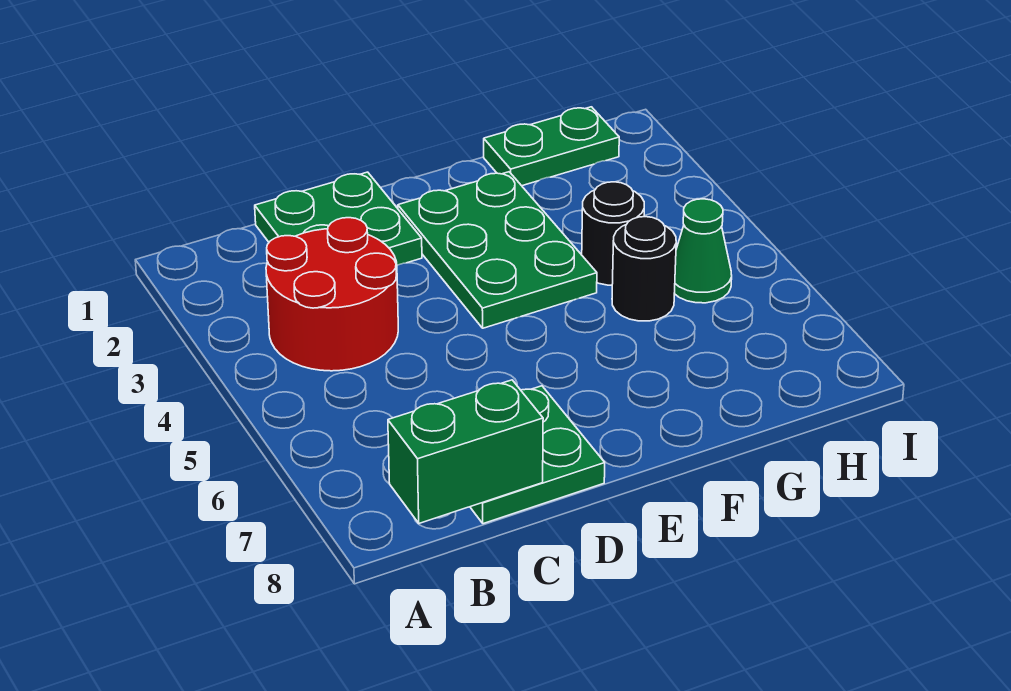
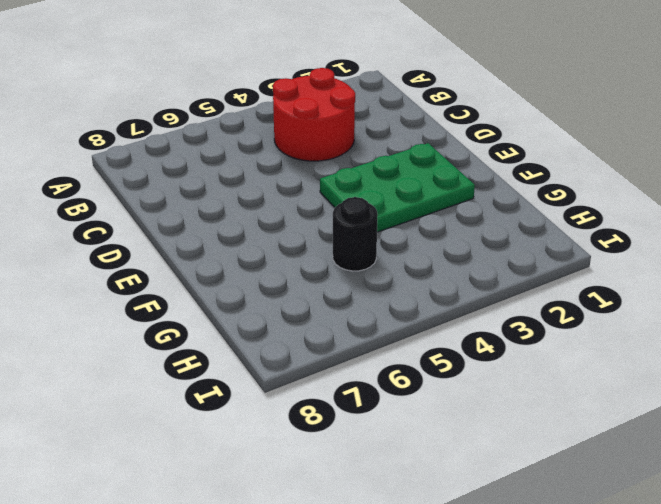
none -> green 2x2 plate [255,172,422,265]
none -> green 2x2 plate [470,386,605,524]

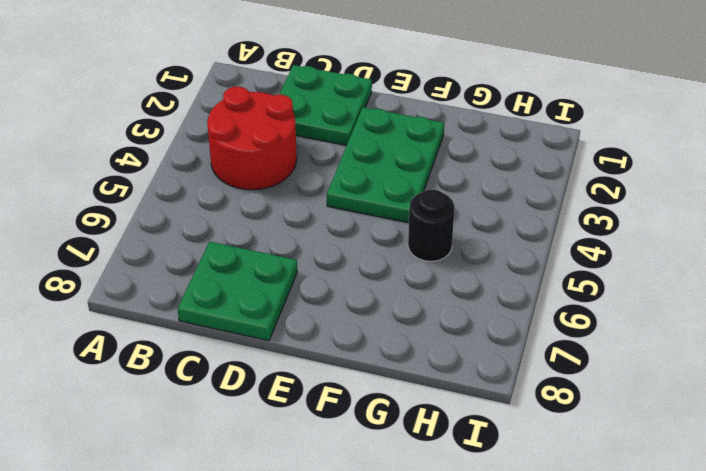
none -> green 1x2 plate [484,107,619,186]
none -> black 1x1 round brick [582,182,644,285]

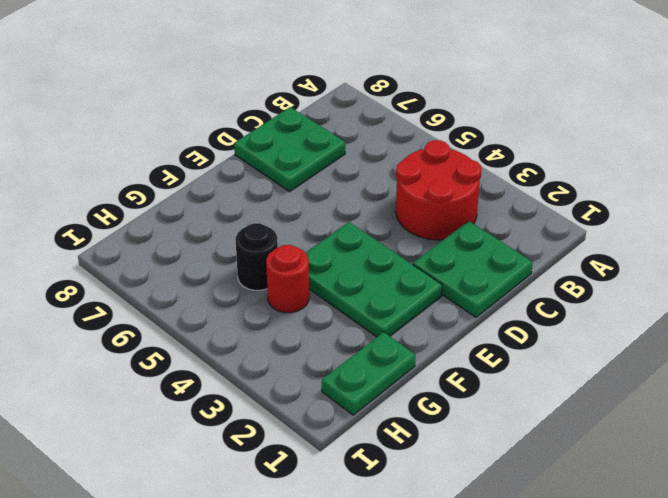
red 1x1 round brick [266,245,309,313] -> black 1x1 round brick [582,182,644,285]
none -> green 1x1 cone [674,199,732,303]
none -> green 1x2 brick [388,380,543,523]

